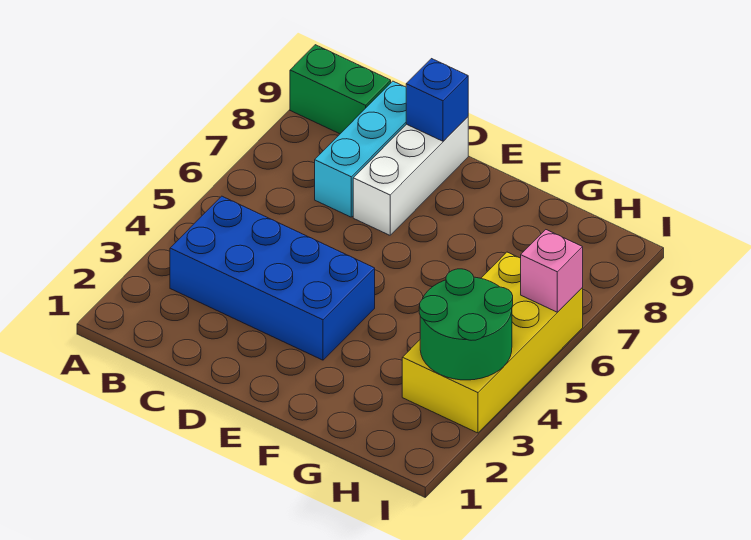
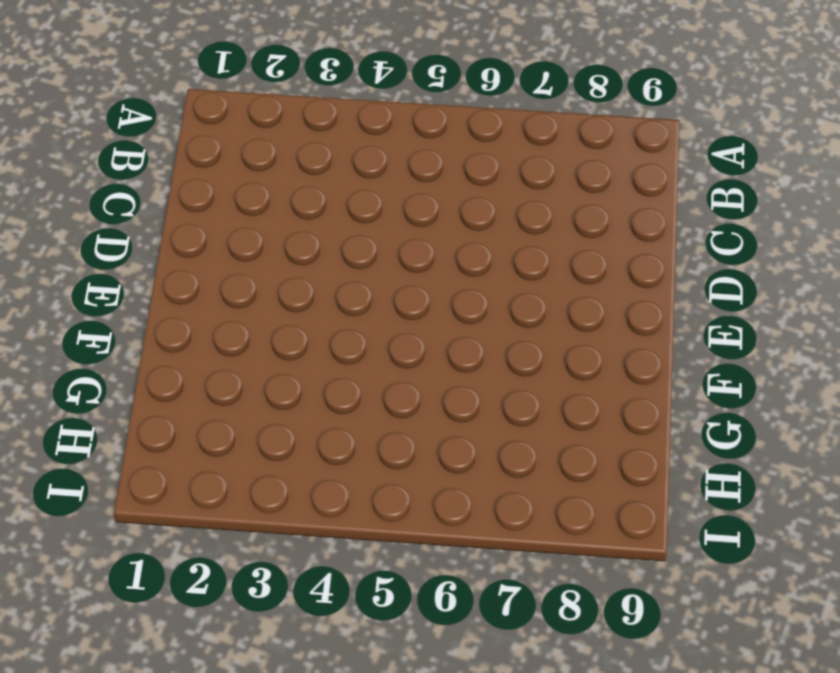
none -> green 1x2 brick [290,45,391,134]
none -> blue 2x4 brick [170,196,375,360]

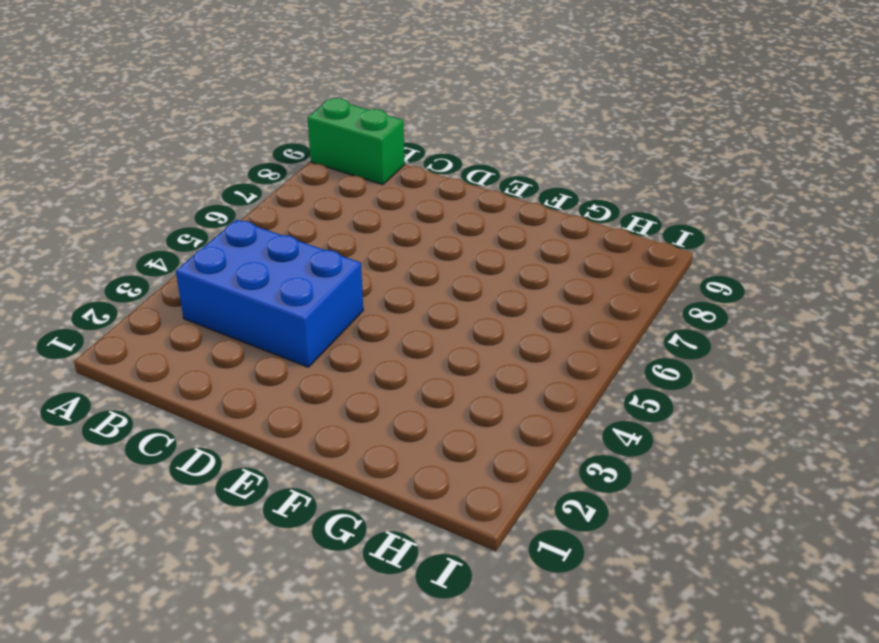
blue 2x3 brick [176,220,363,367] -> blue 2x4 brick [170,196,375,360]
none -> cyan 1x3 brick [315,81,406,217]
none -> white 1x3 brick [353,117,468,235]

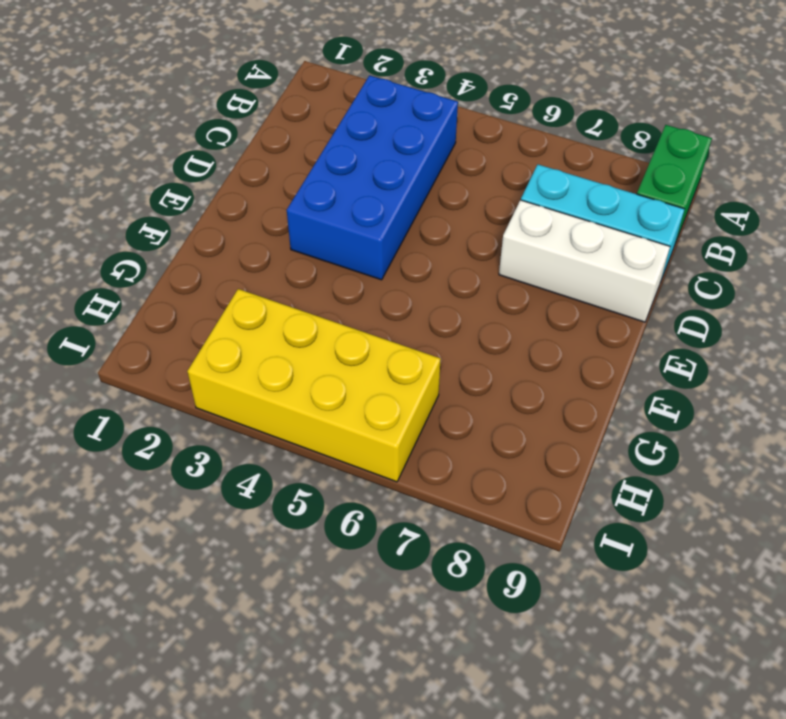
none -> blue 1x1 brick [406,59,468,141]
none -> green 2x2 round brick [419,269,513,380]

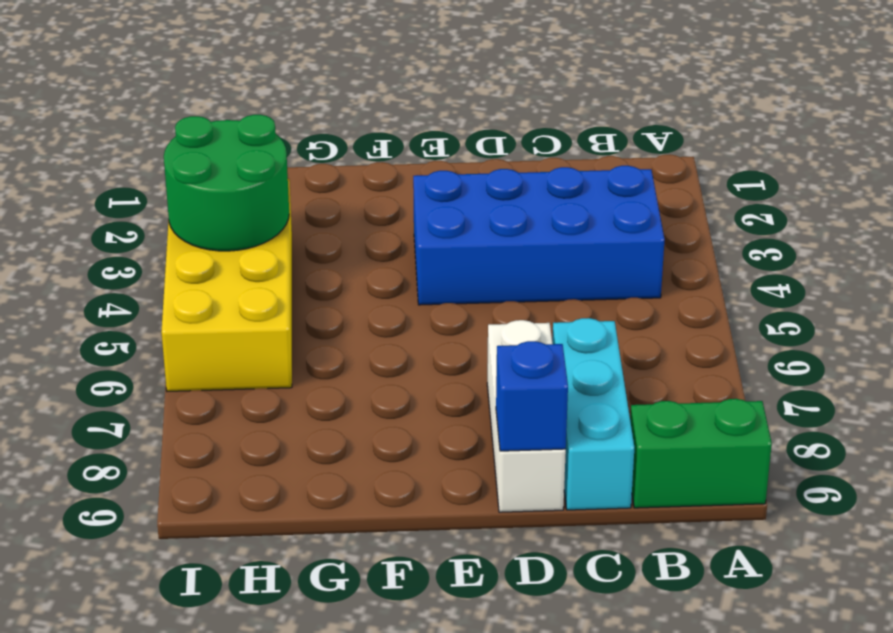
none -> pink 1x1 brick [521,230,583,312]

